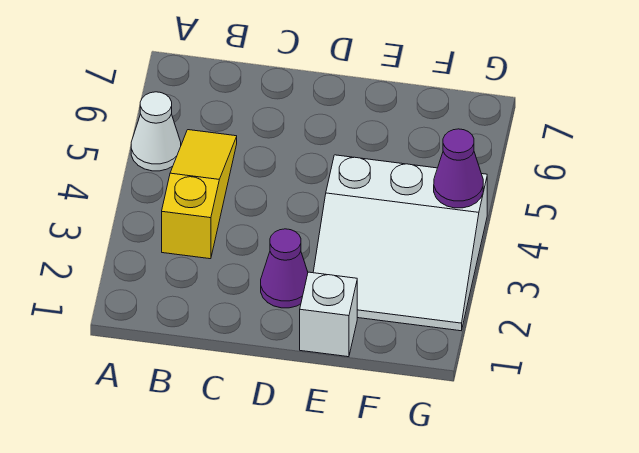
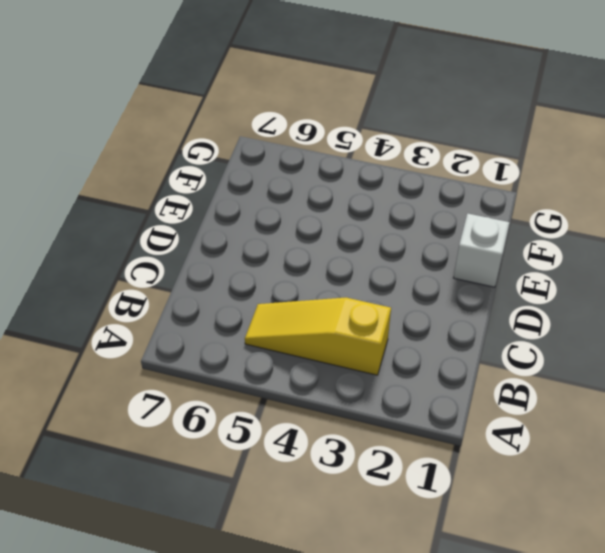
none -> white 1x1 cone [131,92,181,171]
none -> purple 1x1 cone [261,229,308,308]

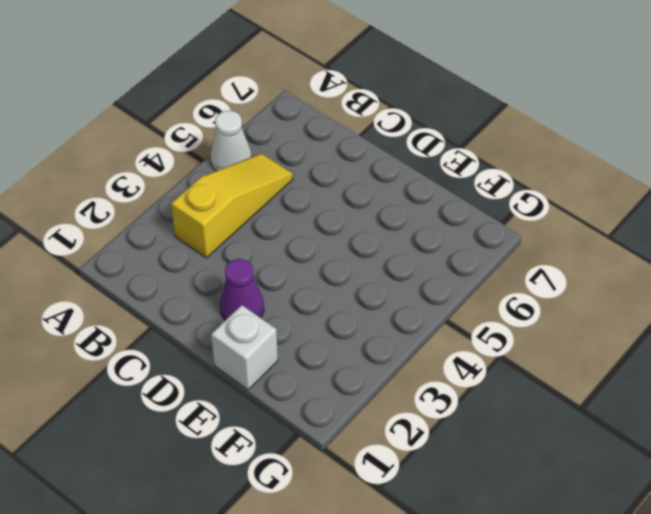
none -> white 3x3 slope [313,155,487,331]
none -> purple 1x1 cone [434,129,483,208]

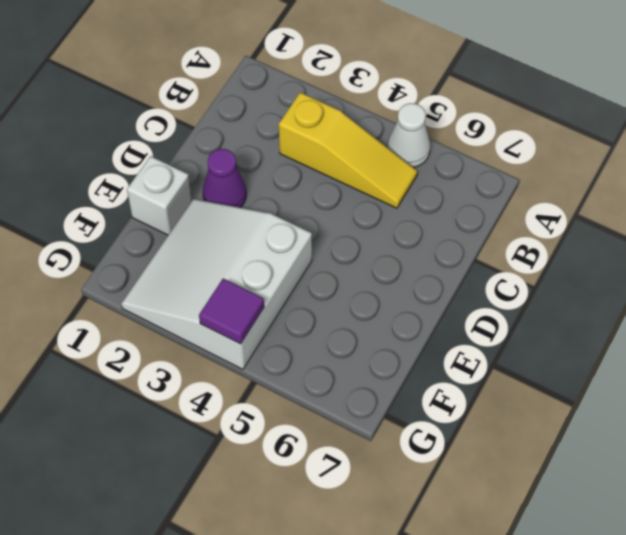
purple 1x1 tile [199,279,264,344] -> purple 1x1 cone [434,129,483,208]

